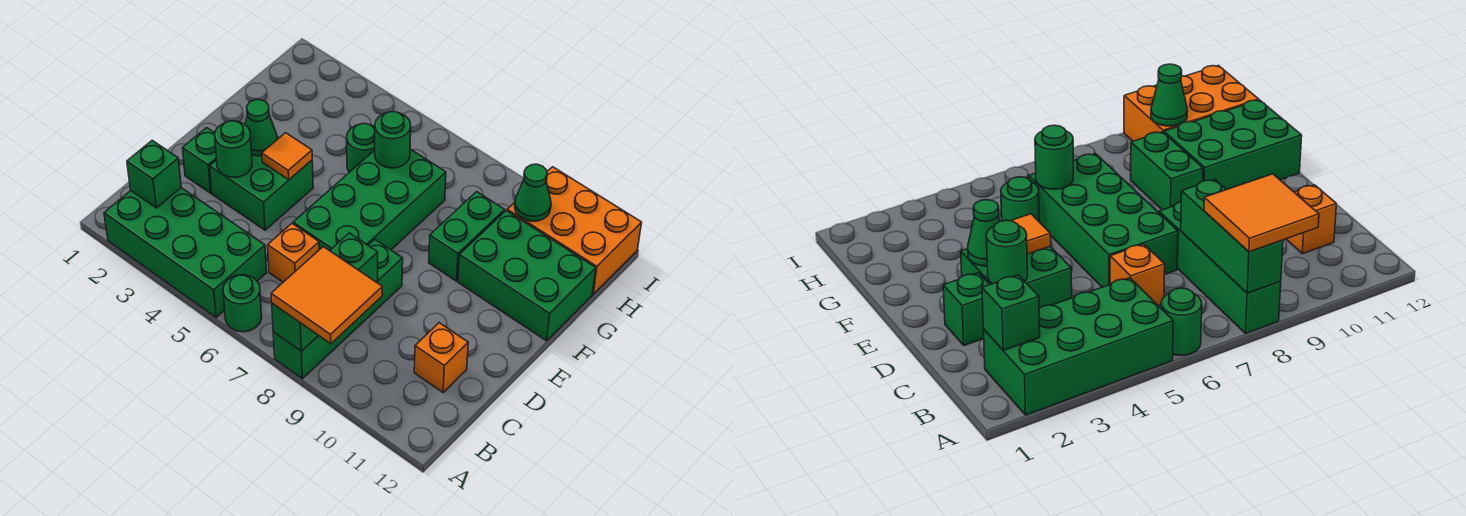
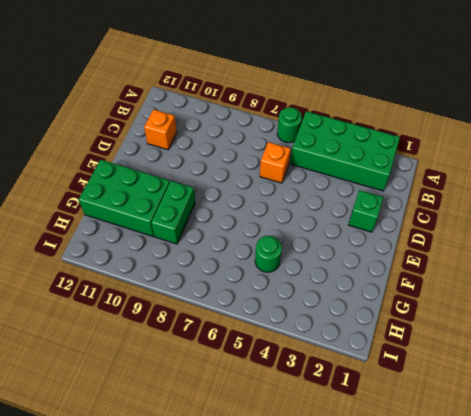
none -> green 1x4 brick [273,239,403,379]
none -> green 2x2 brick [210,137,313,230]
none -> green 2x4 brick [293,149,446,251]

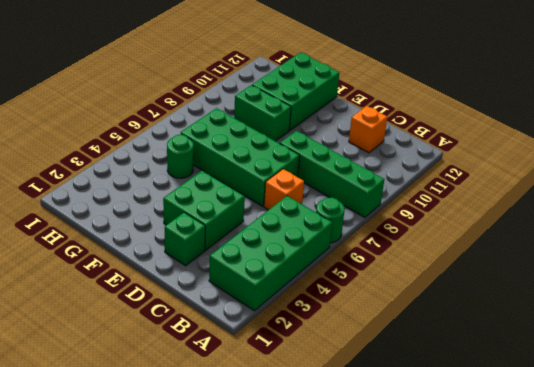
none -> orange 2x3 brick [507,167,642,294]
none -> green 1x3 brick [272,233,378,351]
none -> green 1x1 brick [127,140,181,208]

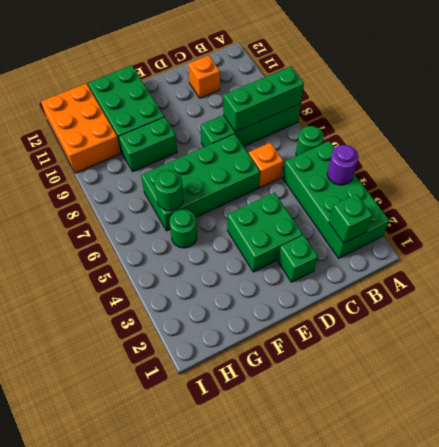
purple 1x1 round brick [327,145,359,185] -> none
none -> green 1x1 round brick [215,121,252,177]
none -> green 1x1 cone [245,100,277,156]
none -> orange 1x1 tile [262,133,312,180]

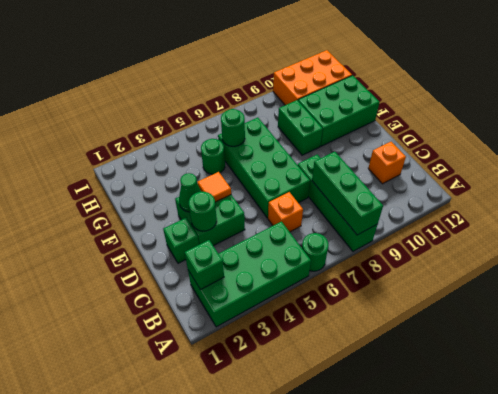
none -> green 1x1 cone [515,164,551,221]
none -> orange 2x2 tile [271,247,382,344]

